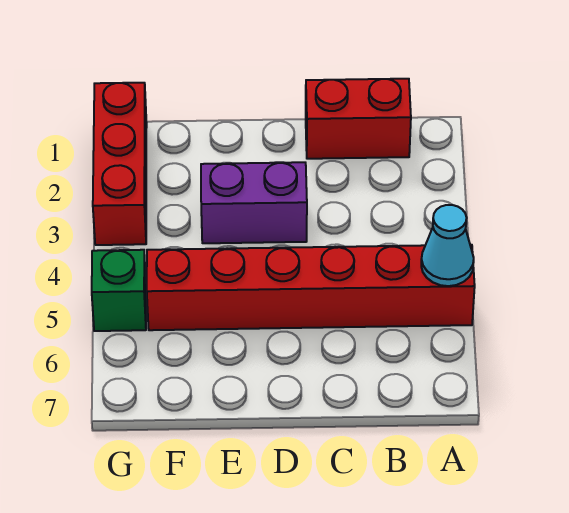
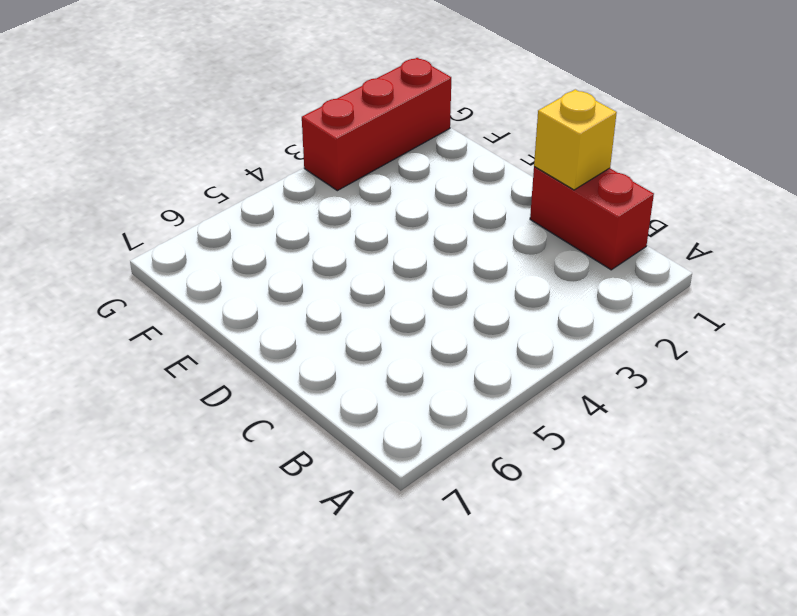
yellow 1x1 brick [534,89,617,190] -> none
none -> red 1x6 brick [147,245,475,330]
none -> purple 1x2 brick [201,162,307,243]

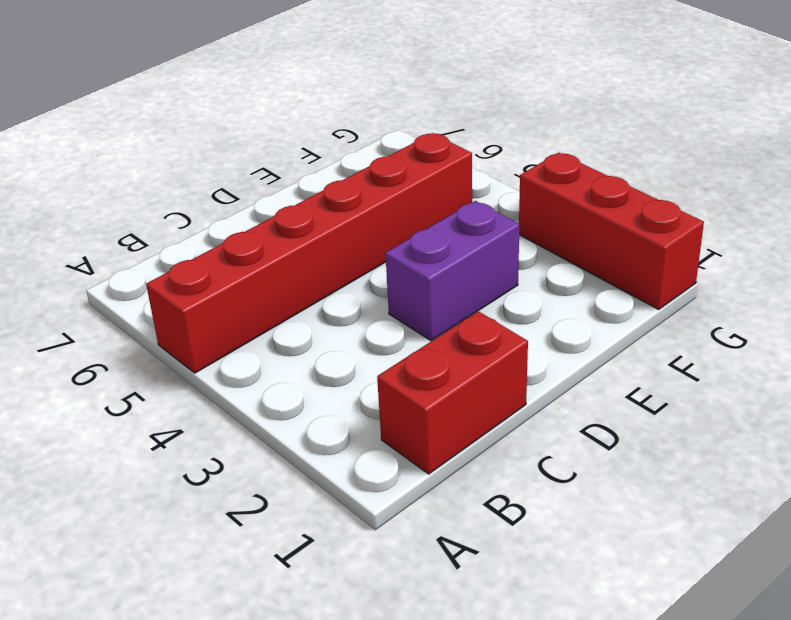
none -> green 1x1 brick [92,250,146,331]
none -> cyan 1x1 cone [421,205,474,286]

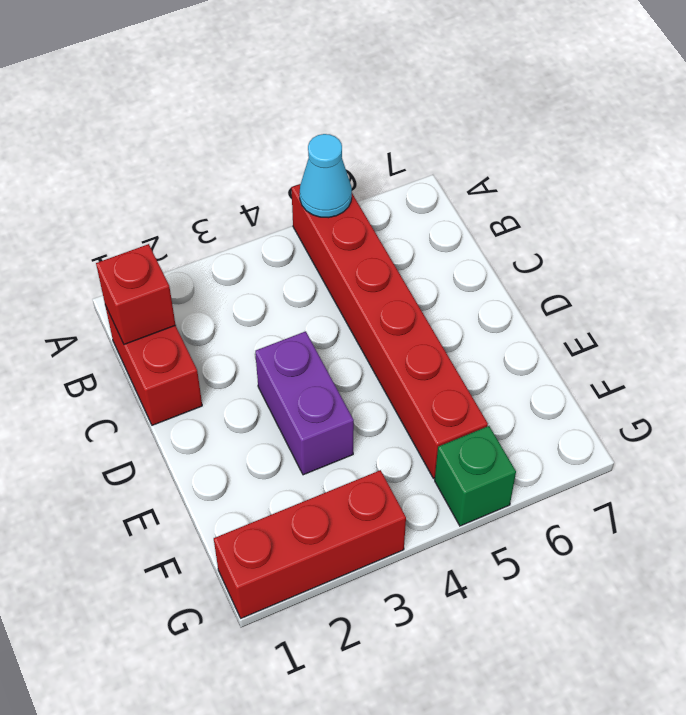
red 1x1 brick [96,244,175,344] -> none

